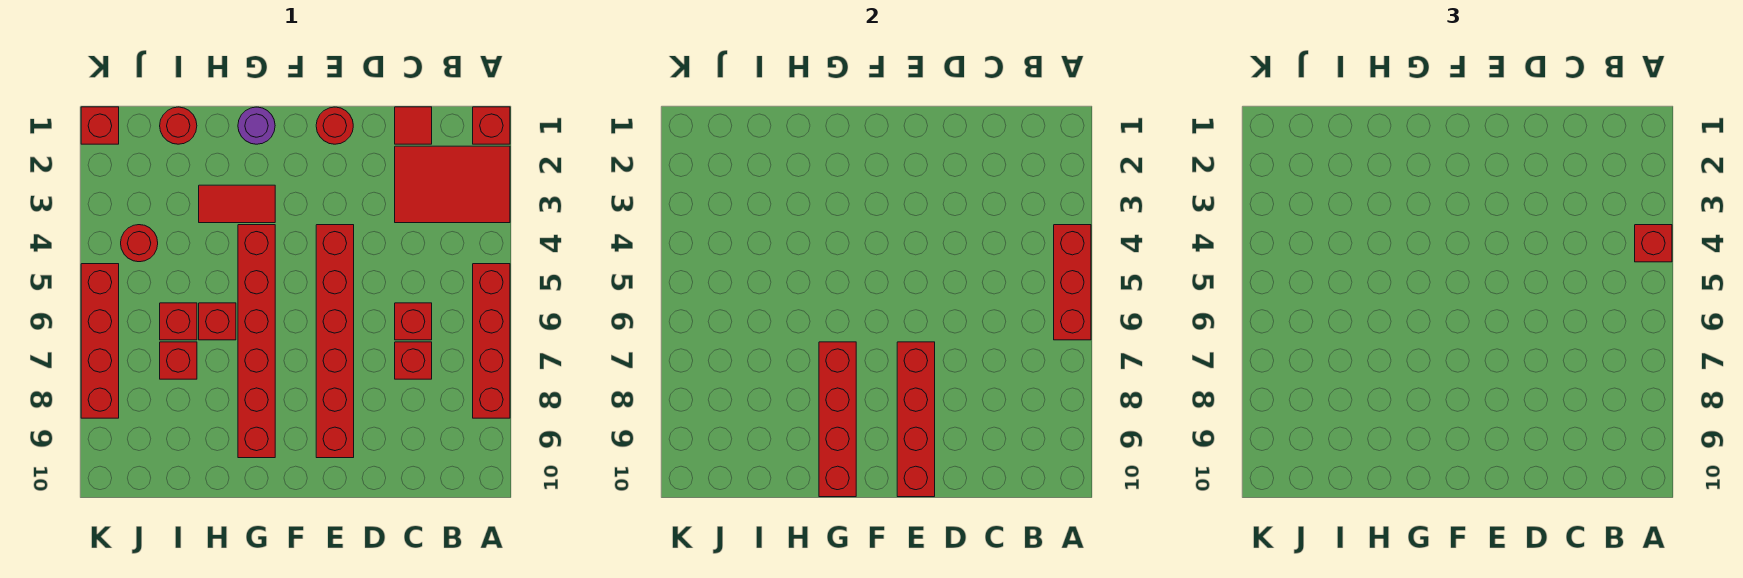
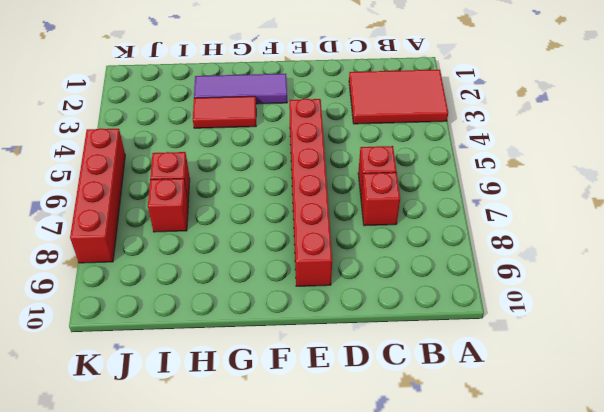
purple 1x3 tile [194,74,287,104] -> none
none -> red 1x1 brick [473,107,510,144]
none -> red 1x4 brick [473,264,510,418]
none -> red 1x1 tile [395,107,432,144]

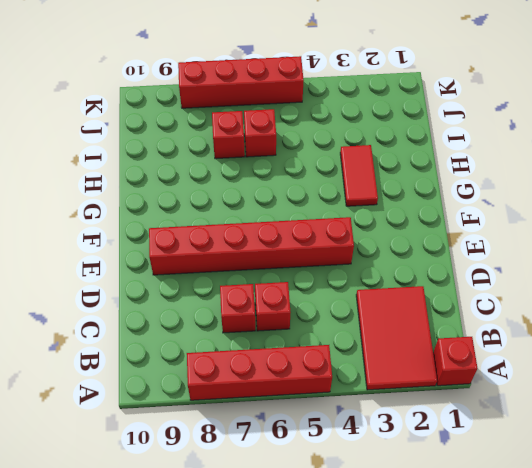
none -> red 1x1 tile [395,107,432,144]
none -> red 1x1 round brick [316,107,353,144]
none -> purple 1x1 round brick [238,107,275,144]

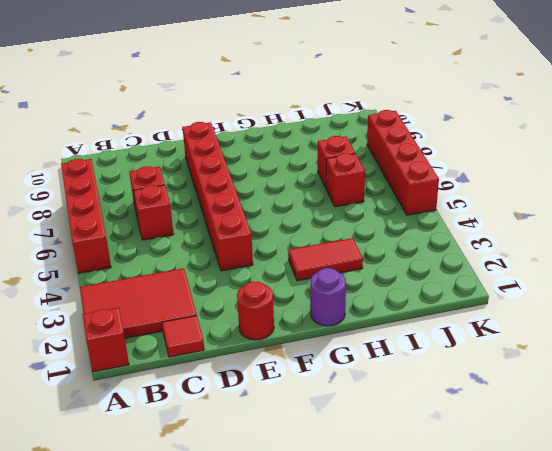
none -> red 1x6 brick [238,225,275,458]
none -> red 1x1 brick [199,303,236,340]
none -> red 1x1 round brick [160,107,197,144]

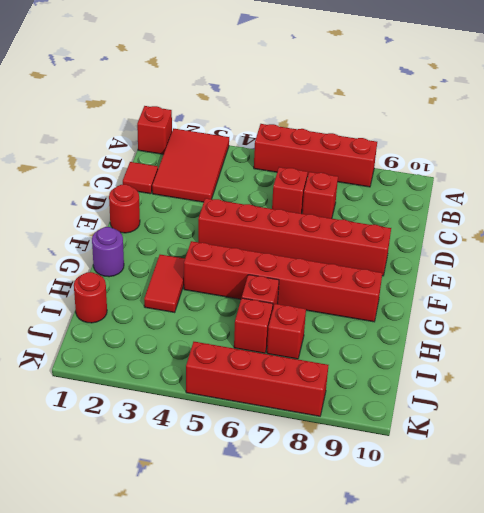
none -> red 1x1 round brick [121,225,158,262]
none -> red 1x1 brick [81,107,119,144]
none -> red 1x3 brick [1054,225,1091,340]

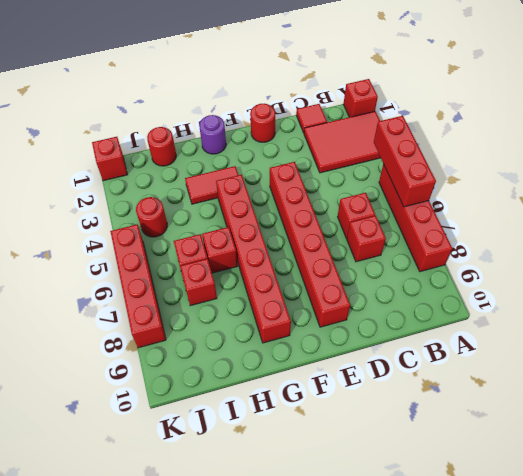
none -> red 1x4 brick [897,342,935,497]
none -> red 1x4 brick [819,342,856,497]
none -> red 1x1 brick [1635,225,1672,262]

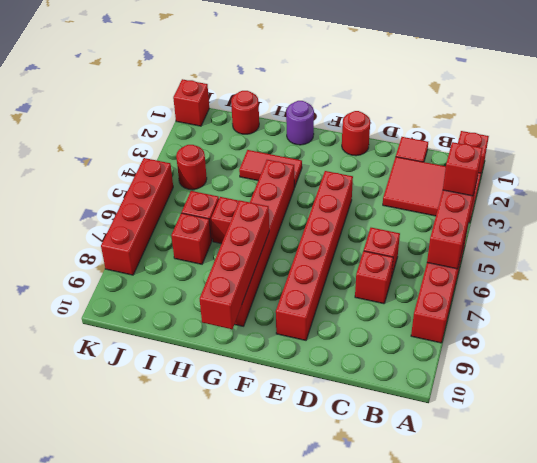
none -> red 1x4 brick [897,342,935,497]

